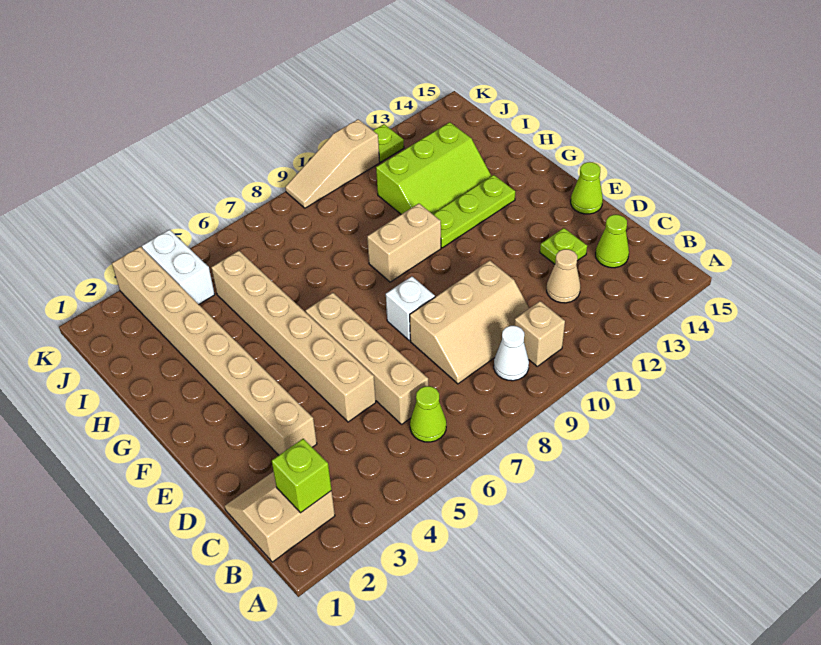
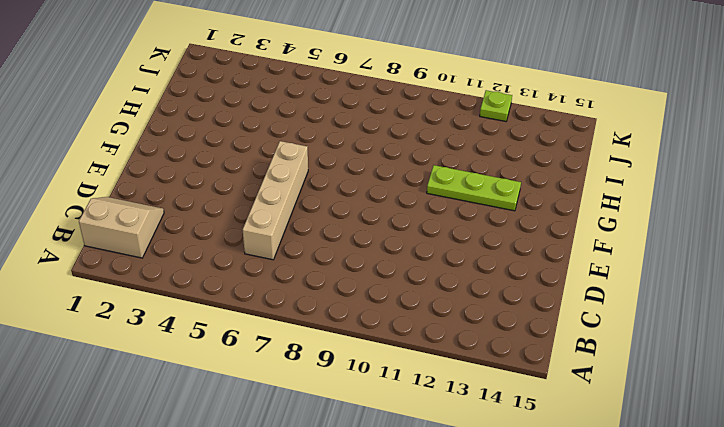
none -> lime 1x1 cone [410,386,446,442]
none -> white 1x1 cone [494,326,529,381]
none -> tan 1x1 brick [514,301,565,366]

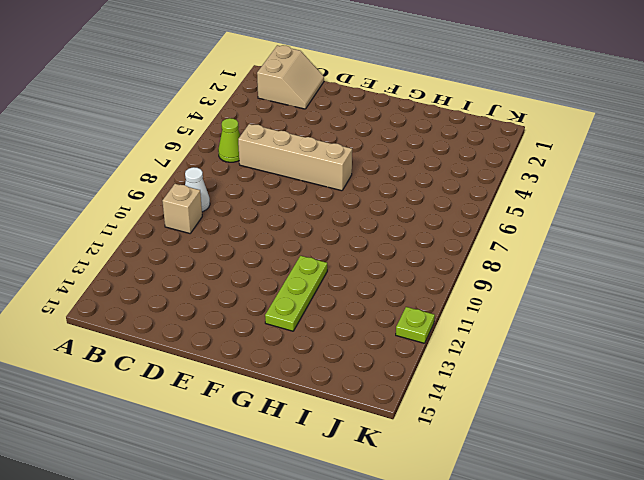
none -> tan 2x3 slope [410,260,529,384]
none -> tan 1x1 cone [547,249,580,303]
none -> lime 1x1 cone [596,215,629,268]

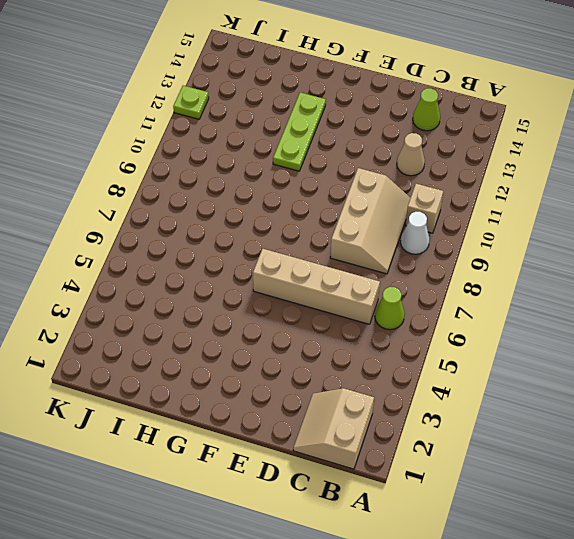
none -> tan 1x8 brick [112,247,317,455]
none -> tan 1x6 brick [211,251,376,422]
none -> lime 1x1 plate [540,228,587,264]

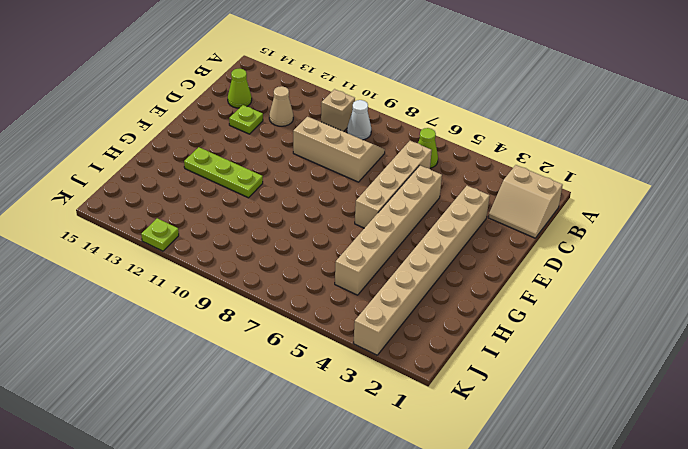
none -> white 1x1 brick [386,276,435,341]
none -> lime 1x1 cone [571,162,603,214]
none -> tan 1x2 brick [367,204,441,282]

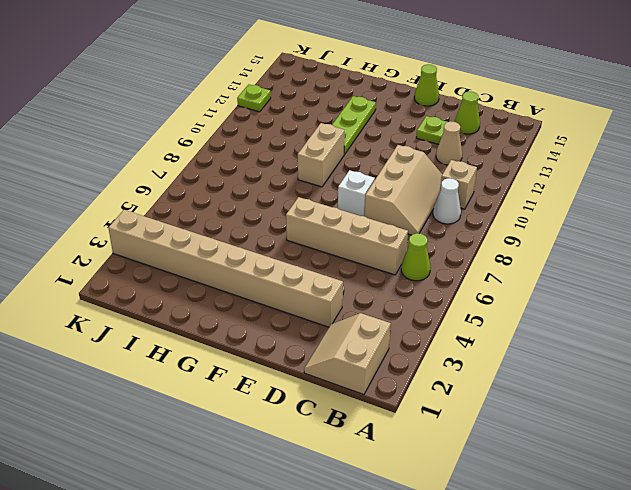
none -> tan 1x6 brick [211,251,376,422]
none -> lime 2x3 slope [376,122,491,214]
none -> white 1x2 brick [142,230,215,304]

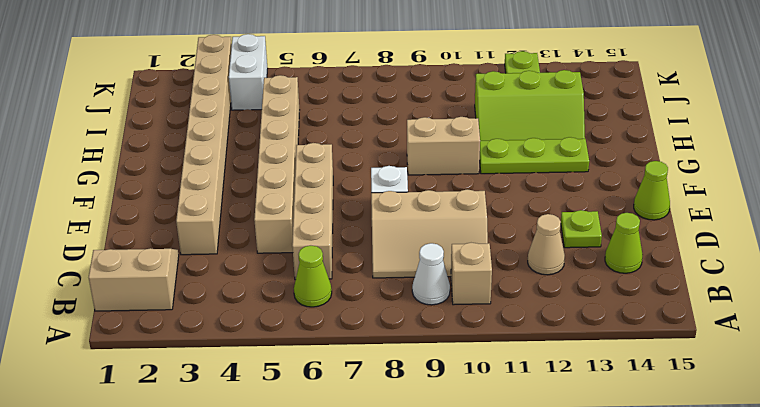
none -> tan 1x3 slope [285,119,380,208]
none -> lime 1x1 brick [272,439,331,513]

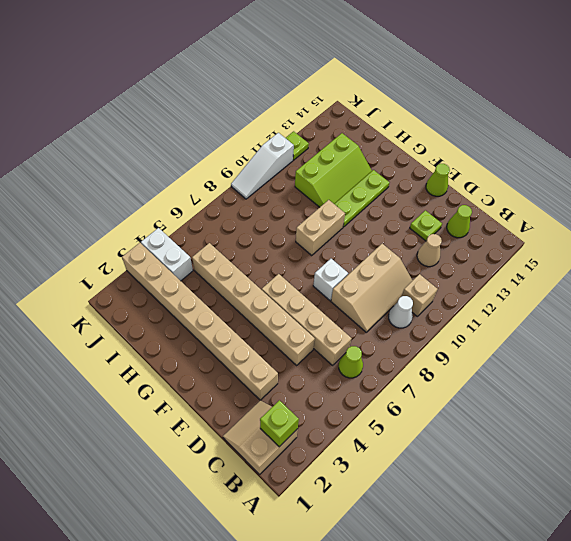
white 1x3 slope [231,133,294,199] -> tan 1x3 slope [285,119,380,208]

